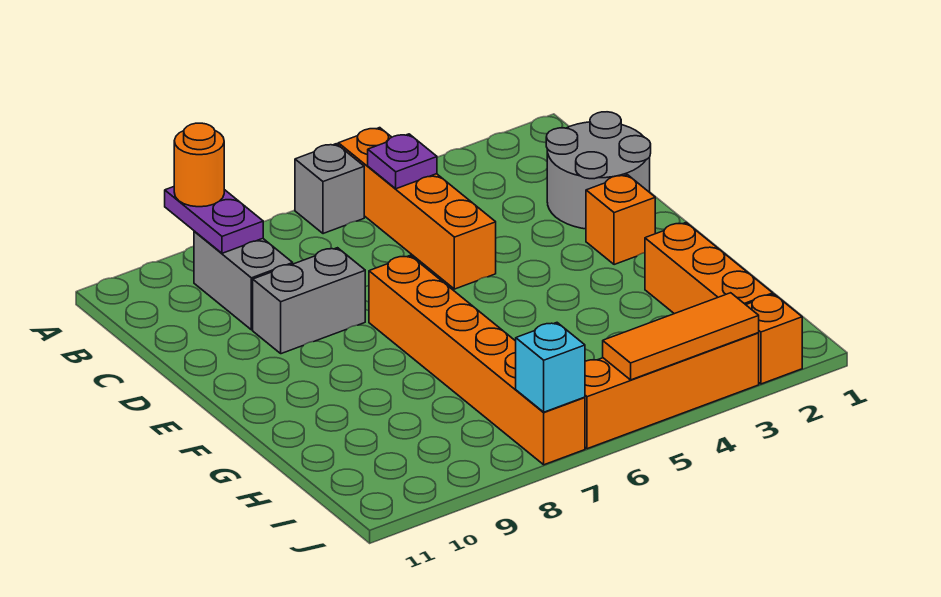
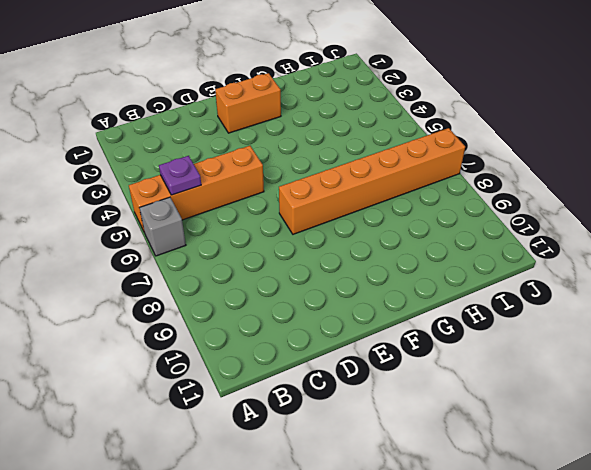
orange 1x2 brick [215,73,281,133] -> orange 1x1 brick [586,175,655,265]
none -> grey 1x2 brick [194,231,293,330]
none -> grey 2x2 round brick [546,112,651,229]
none -> grey 1x2 brick [253,248,365,354]

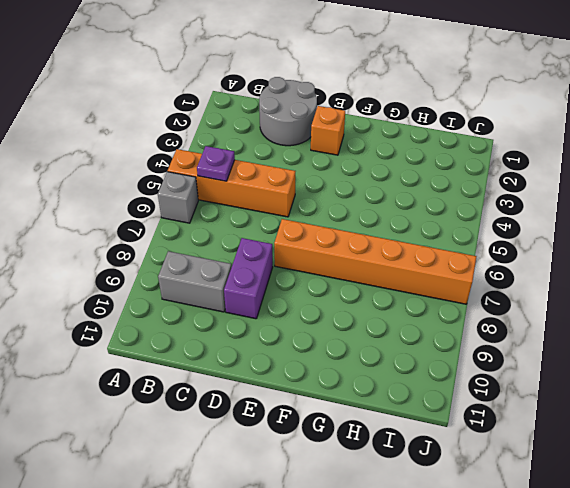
purple 1x2 brick [224,238,273,319] -> grey 1x2 brick [253,248,365,354]
none -> orange 1x3 brick [645,223,773,314]
none -> orange 1x1 brick [746,294,802,384]
none -> orange 1x4 brick [585,333,759,449]

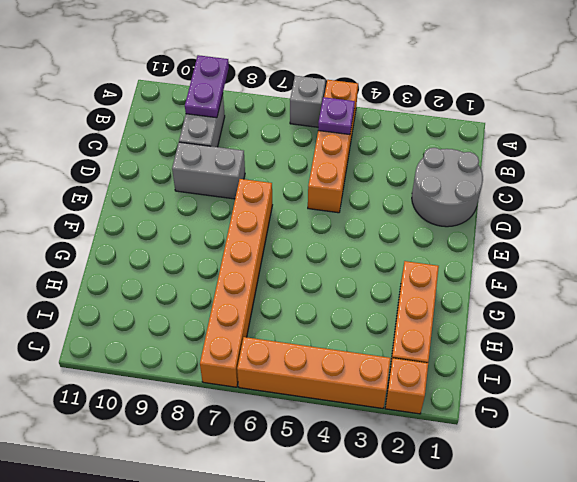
none -> orange 1x1 brick [586,175,655,265]
none -> orange 1x3 tile [603,293,759,380]
none -> cyan 1x1 brick [516,323,585,412]

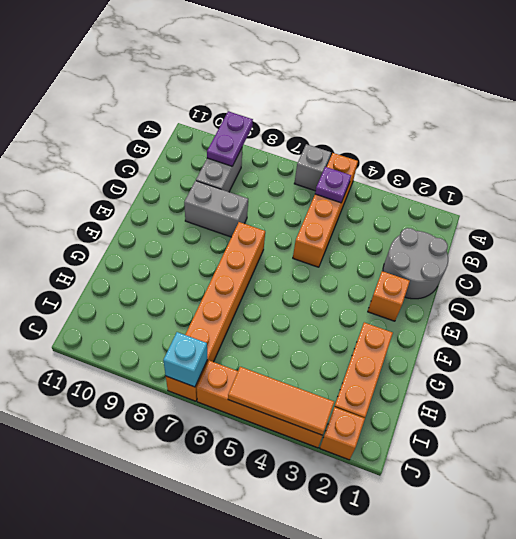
none -> orange 1x1 round brick [174,123,224,207]

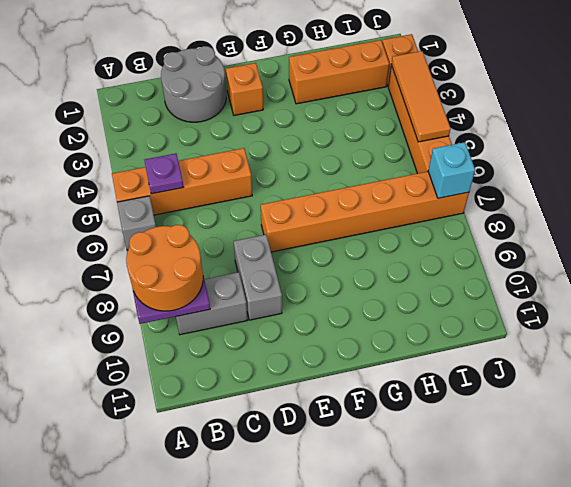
orange 2x2 round brick [126,225,203,311] -> orange 1x1 round brick [174,123,224,207]

